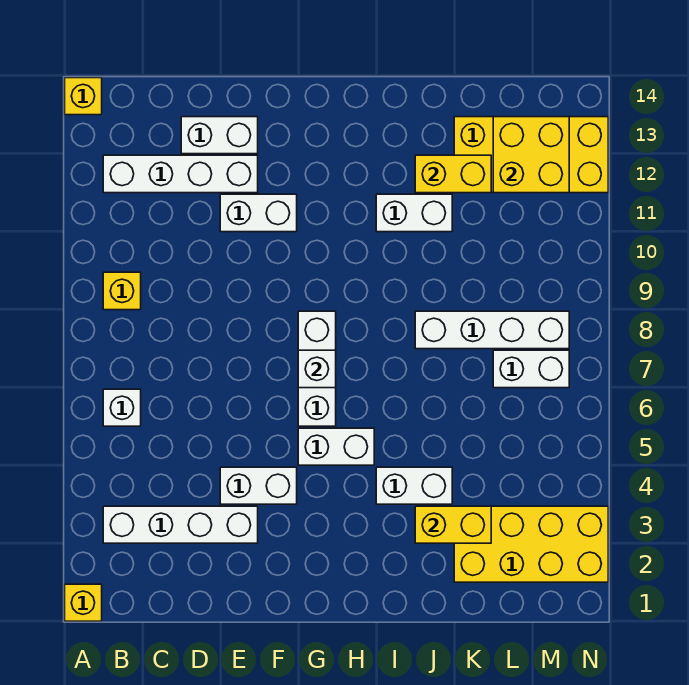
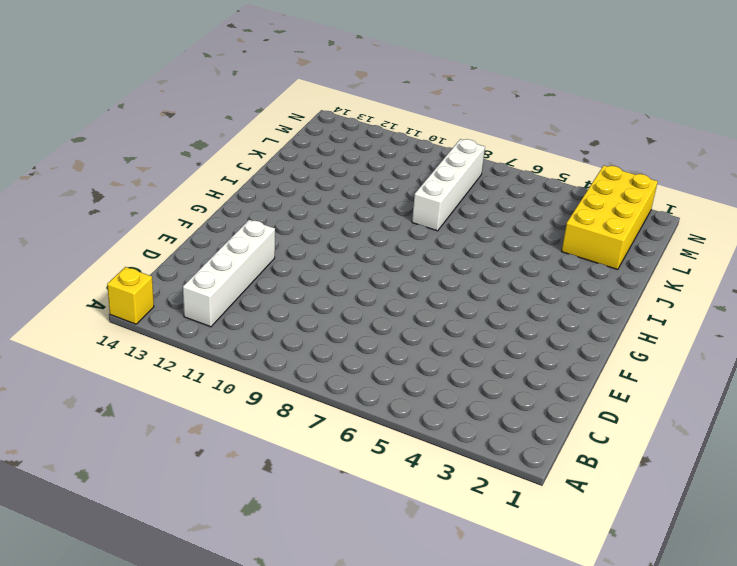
none -> yellow 1x1 brick [65,584,102,621]
none -> white 1x4 brick [103,506,258,543]
none -> white 1x1 brick [103,389,141,426]

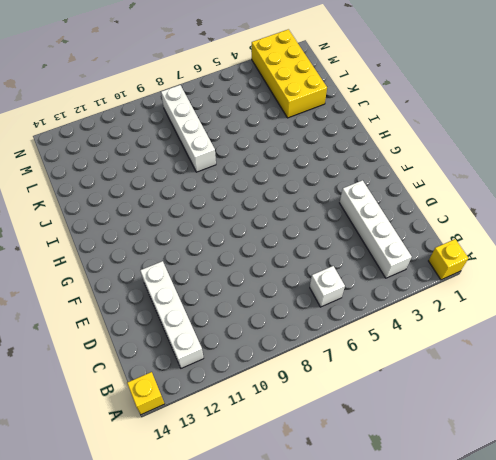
none -> yellow 1x1 brick [103,272,141,310]
none -> white 1x2 brick [181,117,258,154]
none -> white 1x2 brick [220,467,297,504]

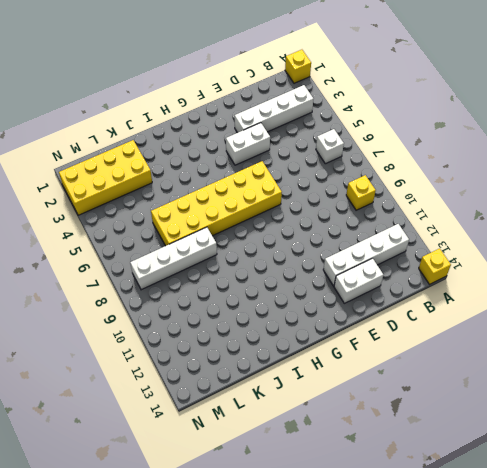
yellow 2x6 brick [151,161,282,246] -> white 1x3 brick [298,311,336,426]
none -> white 1x2 brick [220,194,297,232]
none -> white 1x2 brick [298,428,374,465]
none -> white 1x2 brick [376,467,452,504]

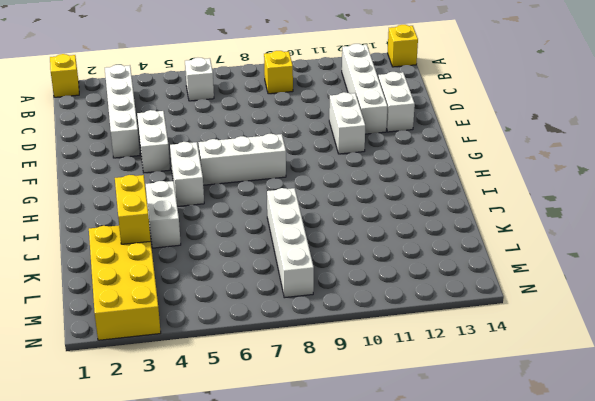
none -> white 1x2 brick [376,194,452,232]
none -> yellow 2x4 brick [454,117,608,193]
none -> white 1x2 brick [493,350,569,388]

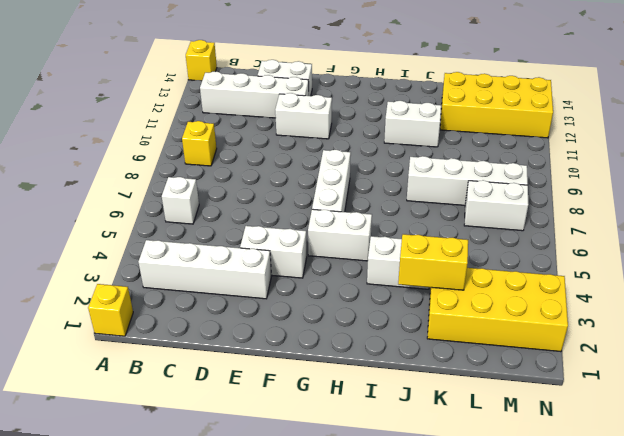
none -> white 1x1 brick [298,350,336,388]
none -> yellow 1x2 brick [415,155,491,193]
none -> yellow 2x2 brick [493,117,569,193]

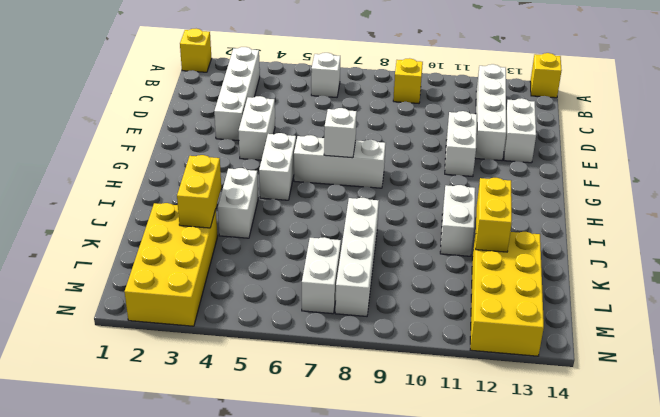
none -> yellow 2x2 brick [493,117,569,193]

